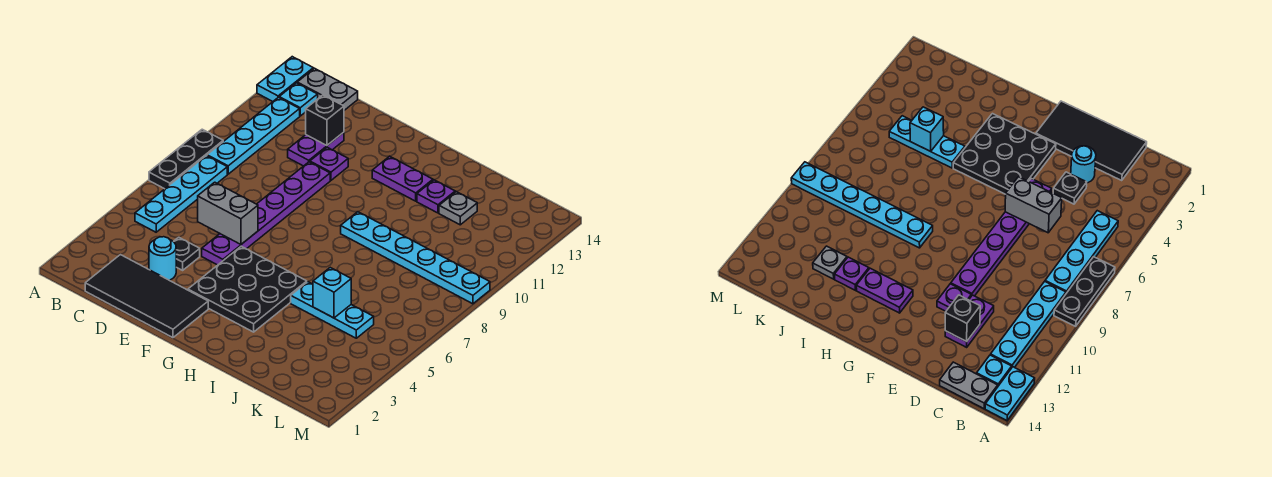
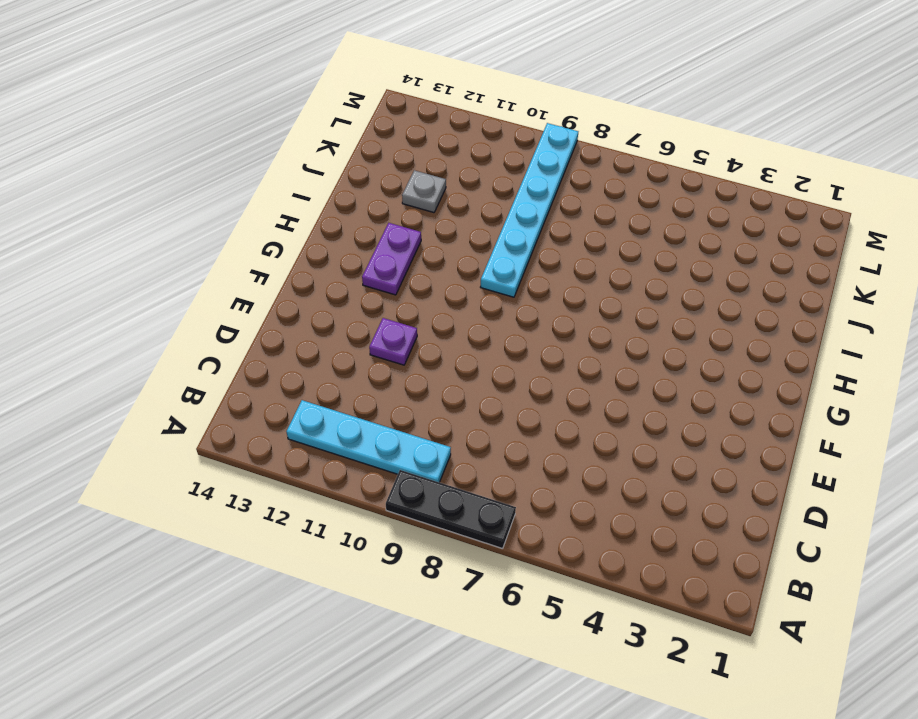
none -> cyan 1x2 plate [257,57,313,101]
none -> cyan 1x4 plate [135,156,227,232]
none -> cyan 1x1 plate [279,83,318,116]

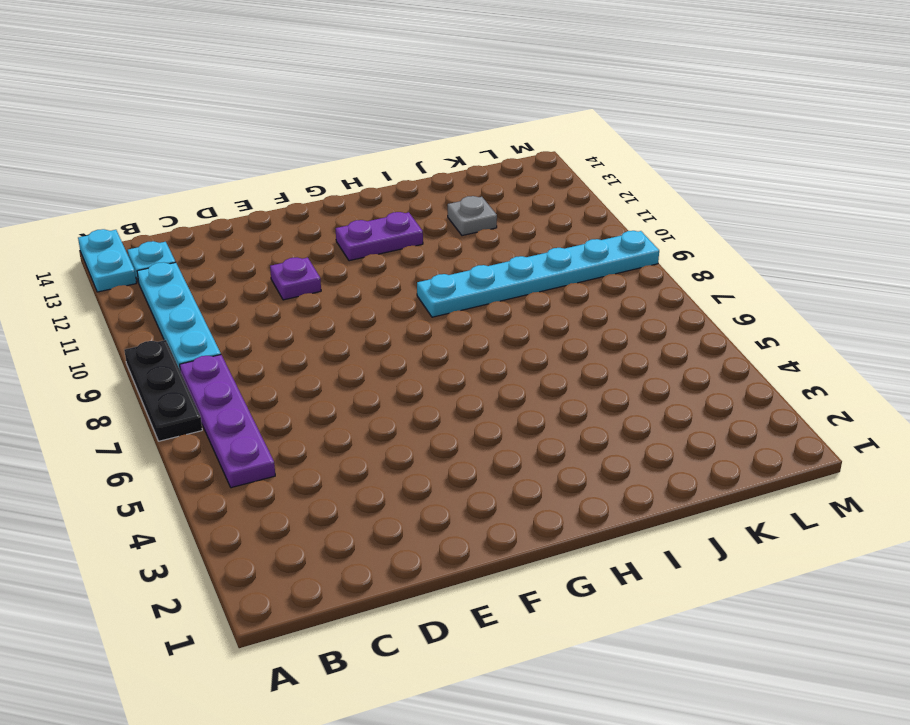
purple 1x4 plate [180,355,275,488] -> cyan 1x4 plate [135,156,227,232]
none -> grey 1x2 plate [297,68,358,110]
none -> black 2x4 tile [85,255,208,338]
none -> cyan 1x1 round brick [149,237,176,280]

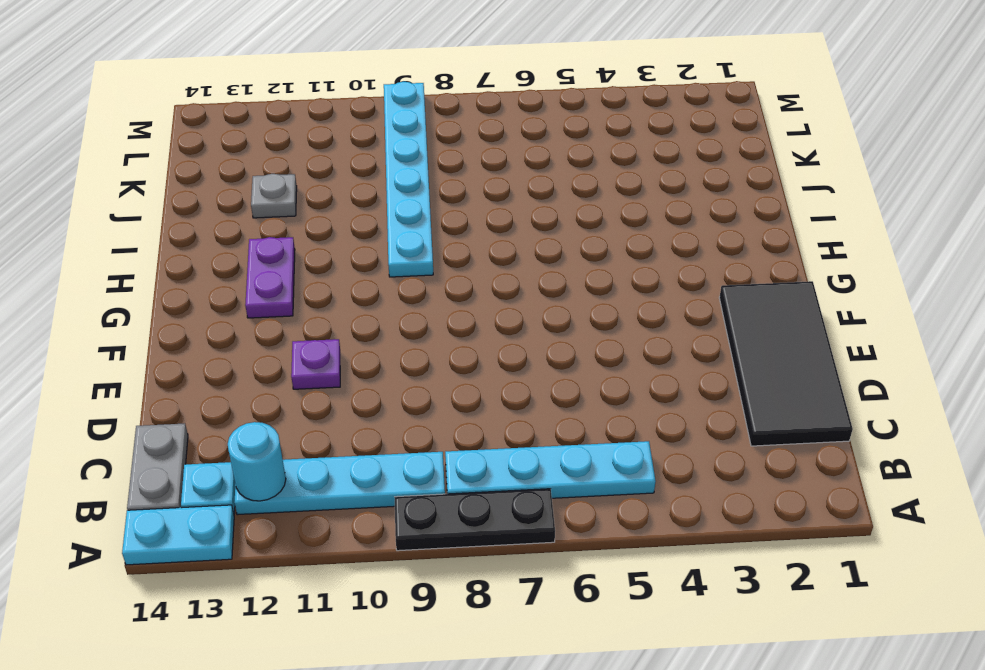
cyan 1x1 round brick [228,422,286,501] -> cyan 1x1 round brick moved to [149,237,176,280]
none -> black 1x1 plate [173,237,200,270]
none -> purple 1x2 plate [288,132,344,166]
none -> purple 1x6 plate [202,162,330,265]

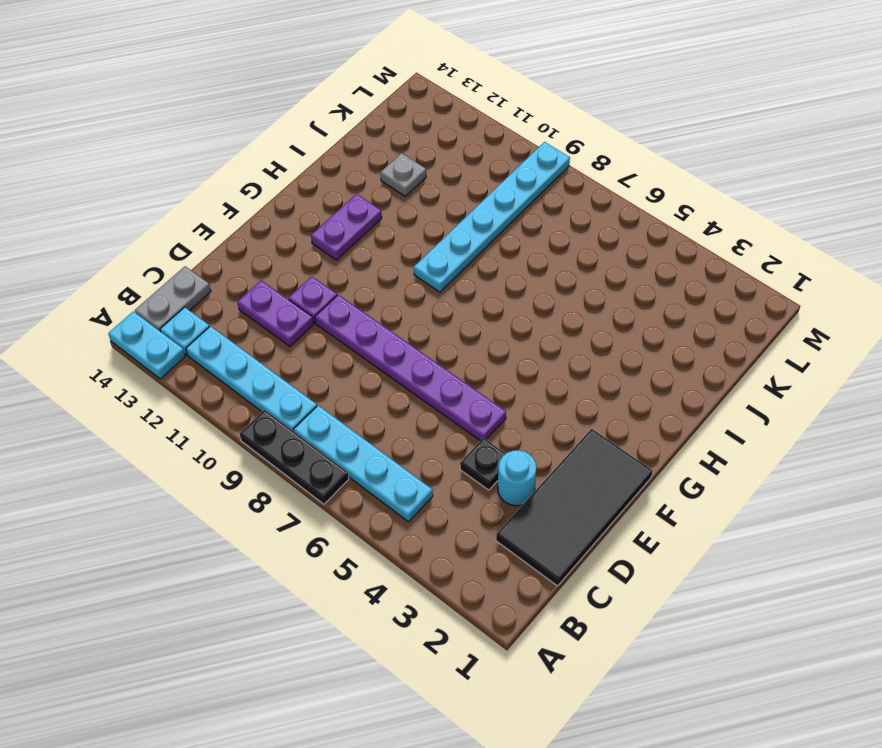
none -> black 3x3 plate [188,246,307,332]
none -> cyan 1x3 plate [291,282,374,338]
none -> purple 1x1 plate [417,180,455,213]

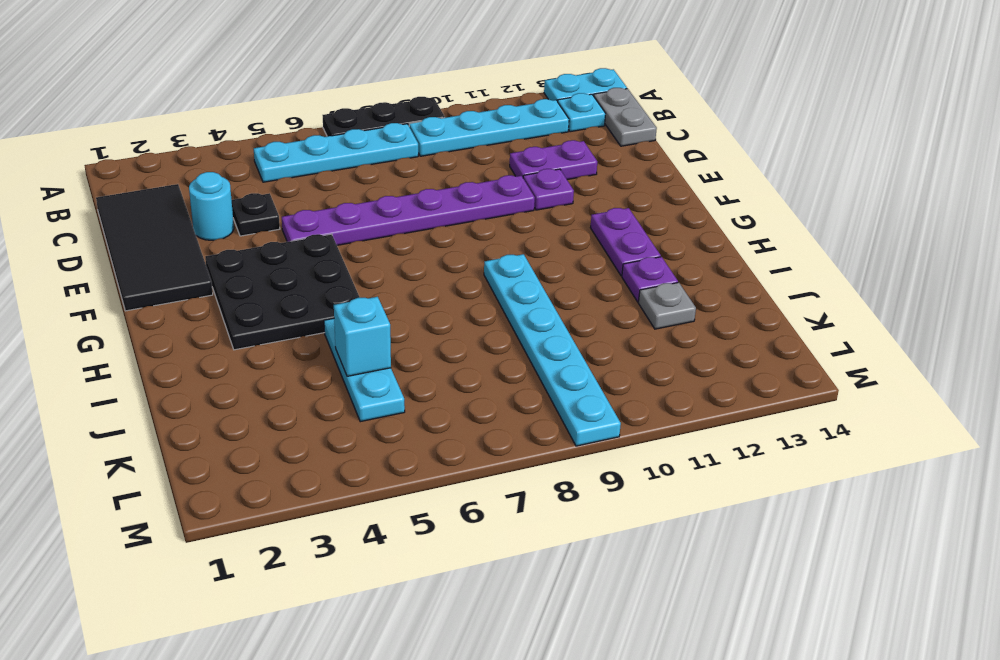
none -> grey 1x2 brick [198,182,258,244]
none -> black 1x1 brick [306,95,344,145]

